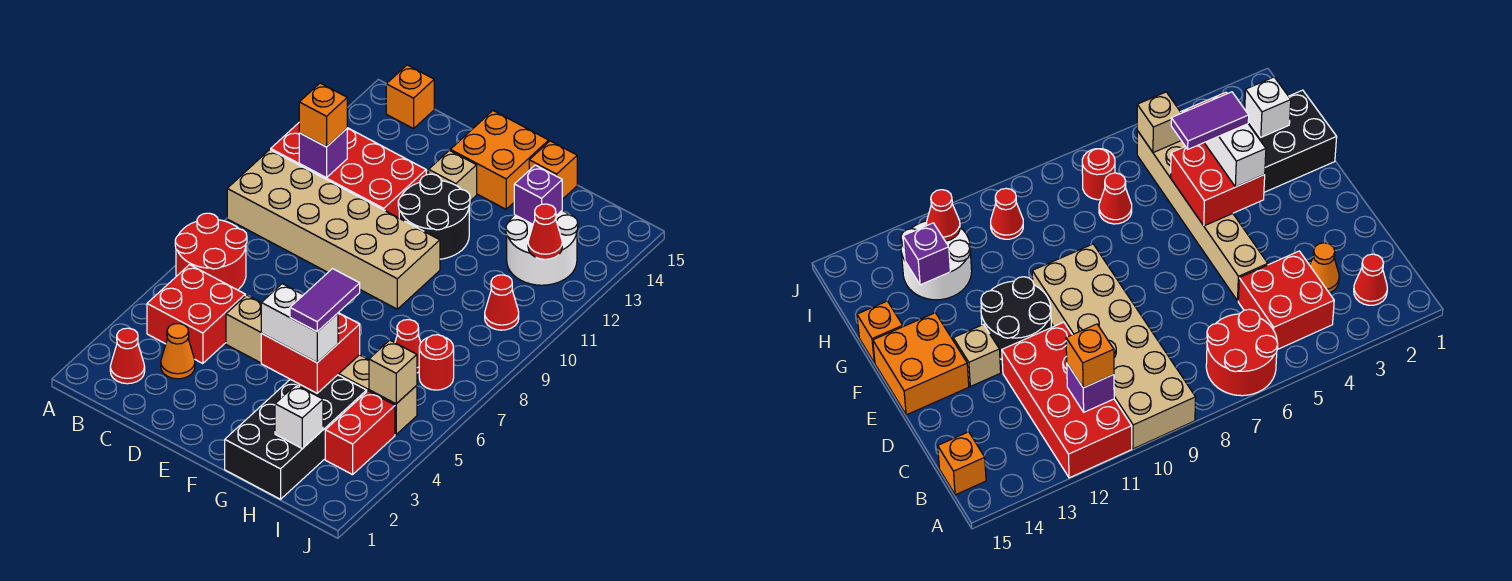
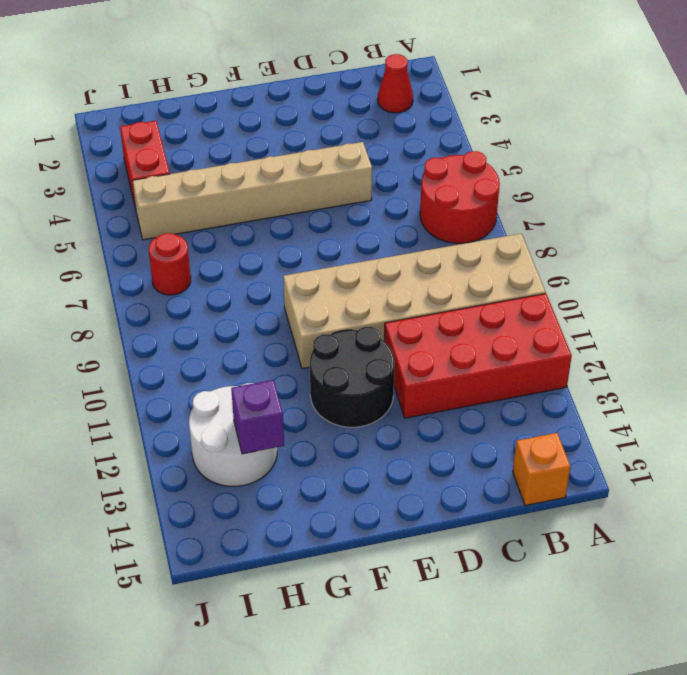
none -> red 2x2 brick [147,265,245,364]
none -> orange 1x1 cone [161,324,195,379]
none -> tan 1x1 brick [429,150,477,201]

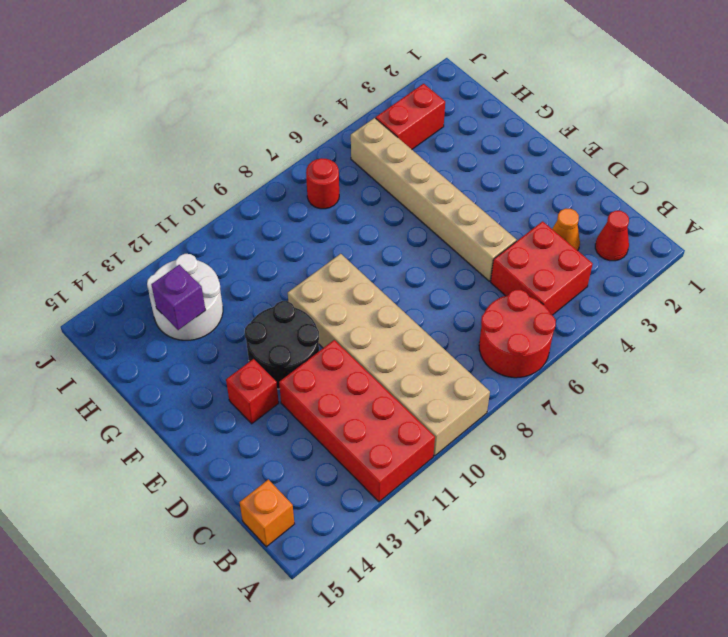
red 1x1 brick [226,359,279,424] -> tan 1x1 brick [429,150,477,201]
none -> orange 2x2 brick [450,111,549,209]
none -> black 2x4 brick [225,375,367,499]
none -> orange 1x1 brick [529,141,577,199]

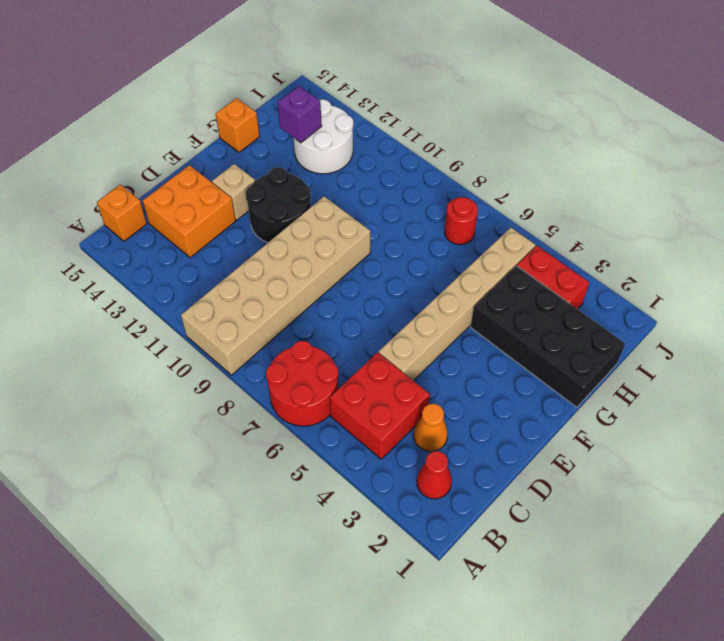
orange 2x2 brick [143,165,236,258] -> orange 2x2 brick moved to [450,111,549,209]
none -> red 2x4 brick [271,123,426,218]
none -> red 1x1 cone [395,320,421,373]
none -> red 1x1 cone [485,275,519,330]

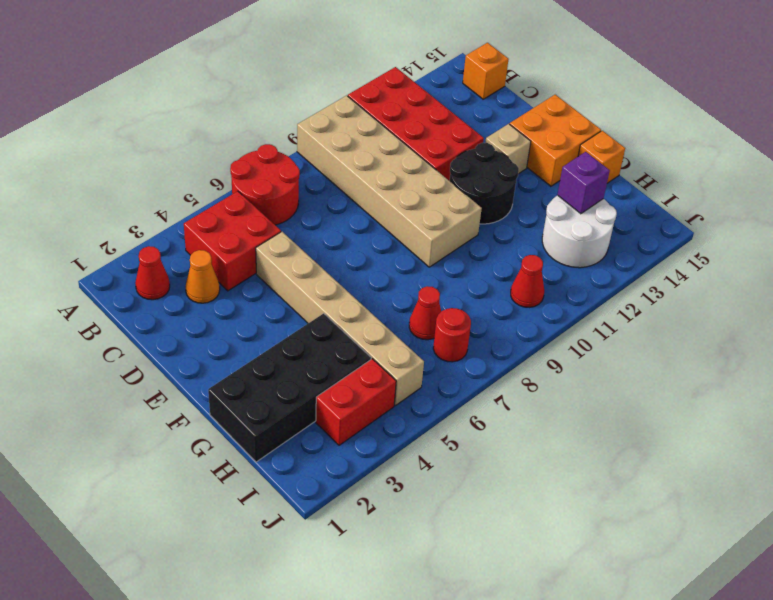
none -> purple 1x1 brick [299,129,347,178]
none -> red 2x2 brick [261,313,360,393]
none -> white 1x1 brick [275,385,323,449]

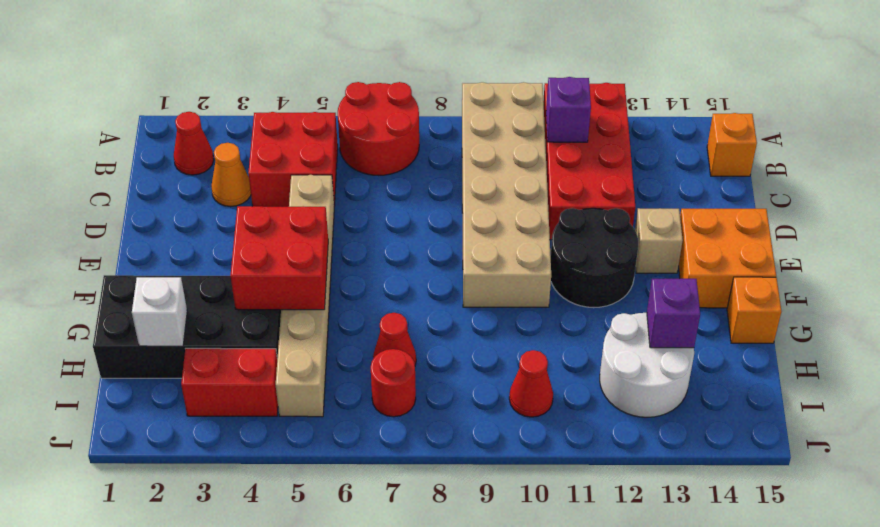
none -> tan 1x1 brick [369,340,417,404]
none -> red 1x1 cone [528,204,562,259]
none -> orange 1x1 brick [299,83,347,147]

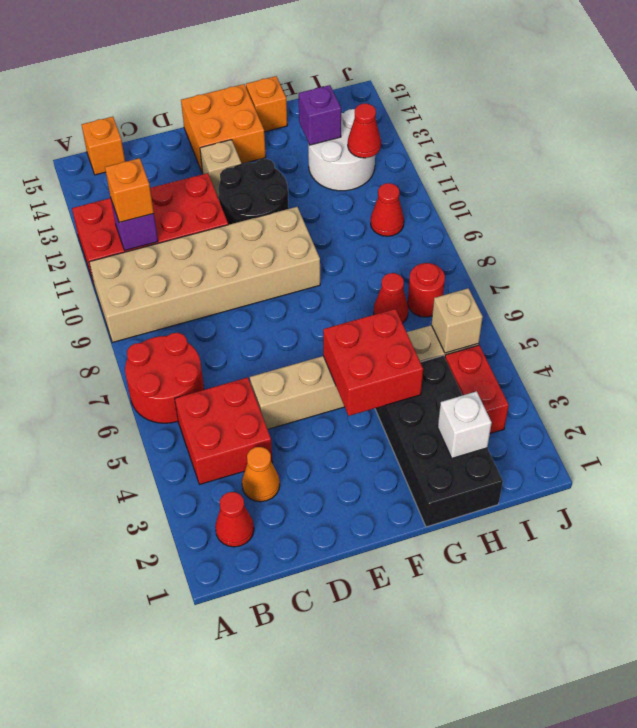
none -> white 1x2 brick [261,284,338,362]
none -> purple 1x2 tile [290,269,360,332]

